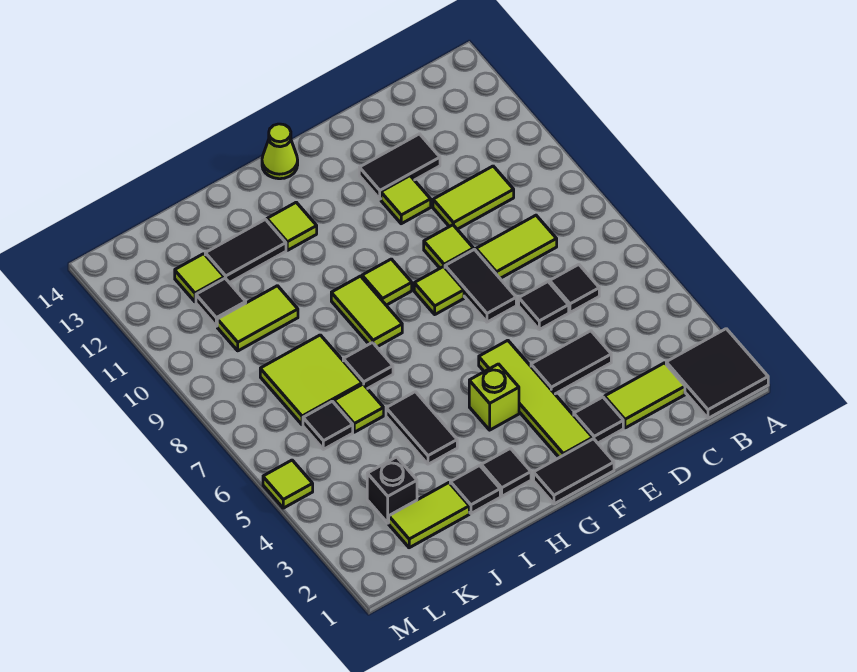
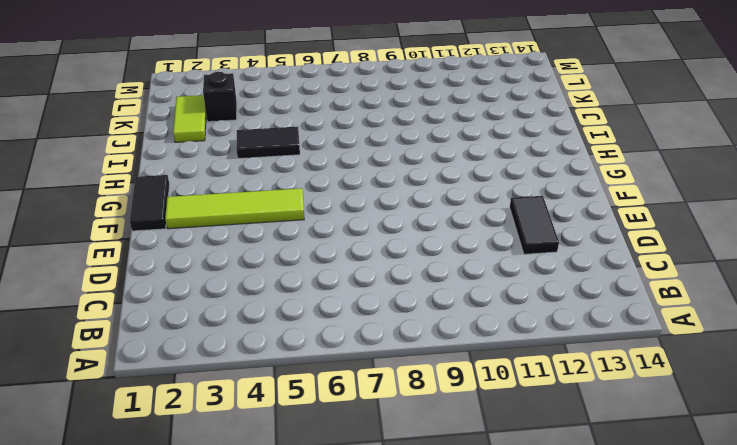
none -> black 2x2 tile [666,329,768,418]
none -> lime 1x2 tile [605,363,685,428]
none -> black 1x1 tile [550,265,599,312]
none -> lime 1x2 tile [476,215,557,278]

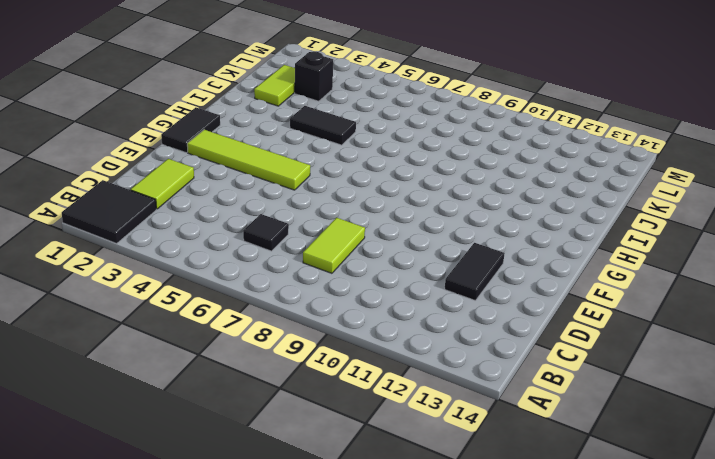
none -> lime 1x2 tile [433,166,514,229]
none -> black 1x2 tile [531,331,611,394]
none -> black 1x1 tile [519,282,569,330]
none -> black 1x1 tile [574,397,623,443]

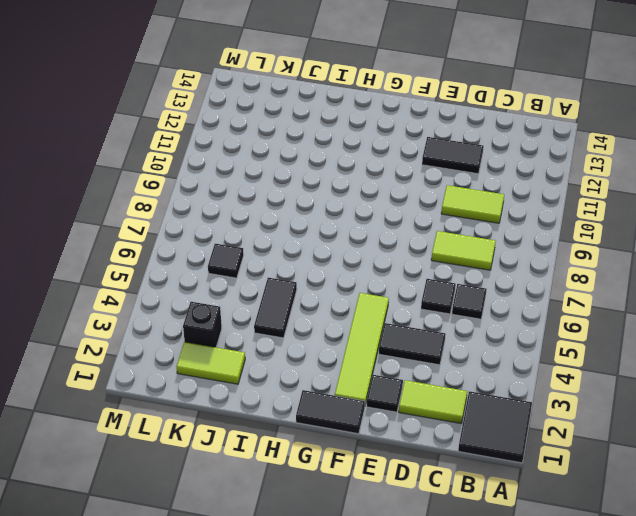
none -> black 1x2 tile [445,249,516,322]
none -> lime 1x1 tile [424,225,473,268]
none -> lime 1x1 tile [381,176,431,224]
none -> lime 1x1 tile [414,267,464,314]

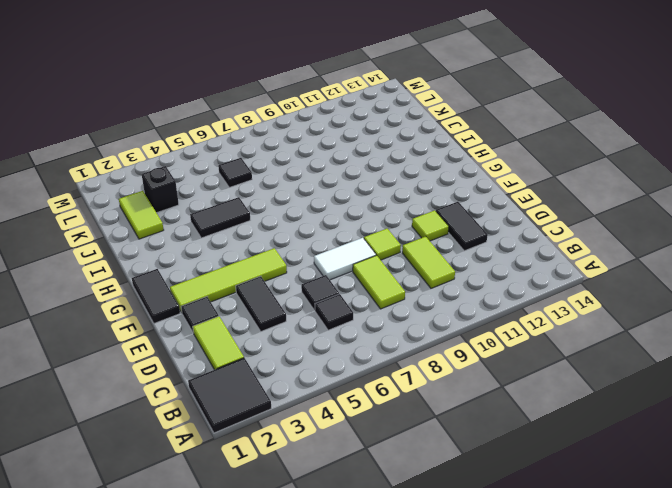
white 1x2 tile [314,238,376,280] -> black 1x2 tile [445,249,516,322]
none -> lime 1x1 tile [414,267,464,314]
none -> lime 1x1 brick [469,364,519,430]
none -> lime 1x1 tile [362,259,412,305]
none -> lime 1x1 cone [262,124,298,179]

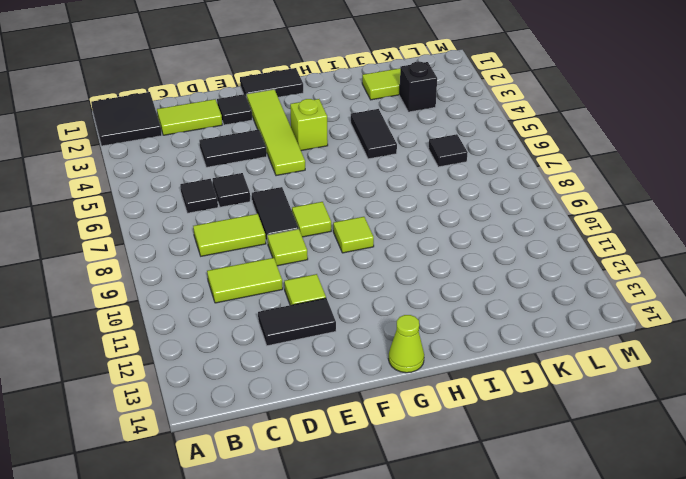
none -> black 1x1 tile [481,448,531,496]
none -> lime 1x2 tile [331,276,402,347]
none -> lime 1x1 tile [267,202,317,250]
none -> black 1x1 tile [450,465,500,513]

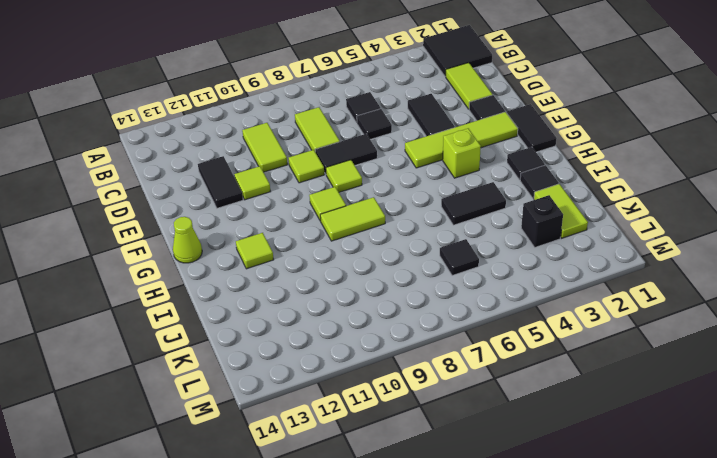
none -> black 1x1 tile [343,343,393,389]
none -> black 1x2 tile [205,219,286,283]
none -> lime 1x1 tile [334,384,384,432]
none -> lime 2x2 tile [260,335,362,425]

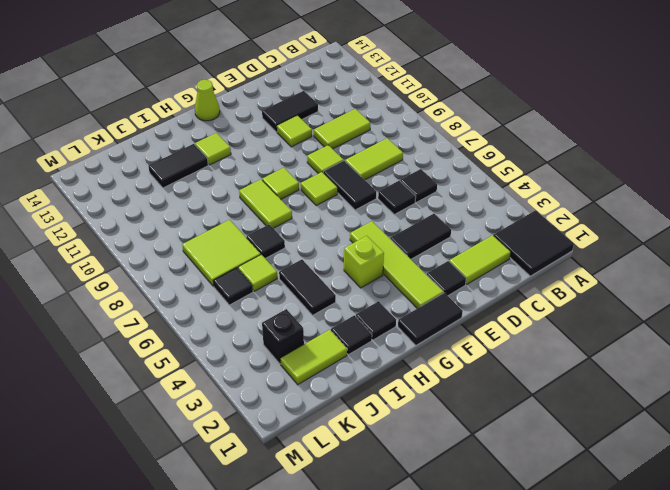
none -> lime 1x2 tile [217,286,298,351]
none -> black 1x1 tile [196,278,246,326]
none -> lime 1x1 tile [175,254,224,302]
none -> lime 1x1 tile [263,460,313,508]

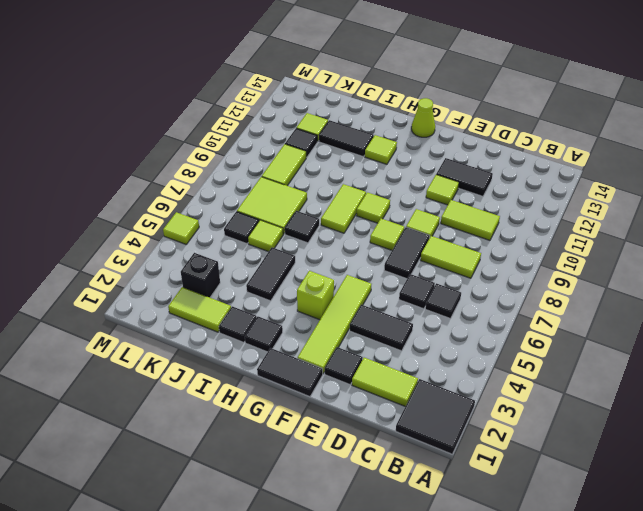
lime 1x2 tile [262,144,306,186] -> lime 1x2 tile turned to [217,286,298,351]

